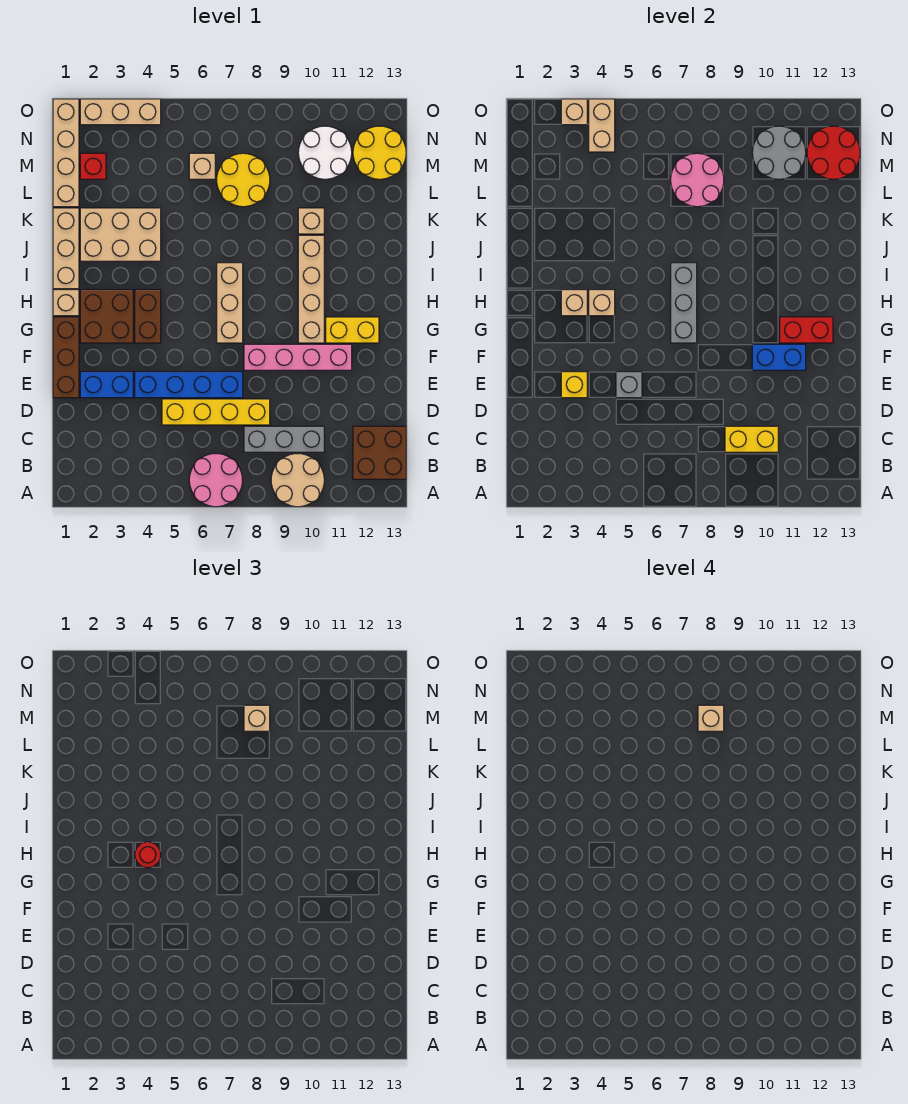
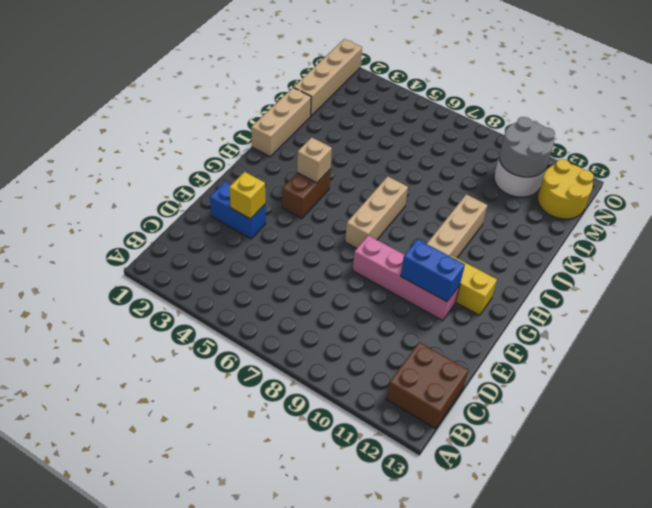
none -> pink 2x2 round brick [189,454,243,507]
none -> tan 2x2 round brick [271,454,324,507]
none -> grey 1x3 brick [244,426,324,452]
none -> yellow 1x4 brick [162,399,270,425]

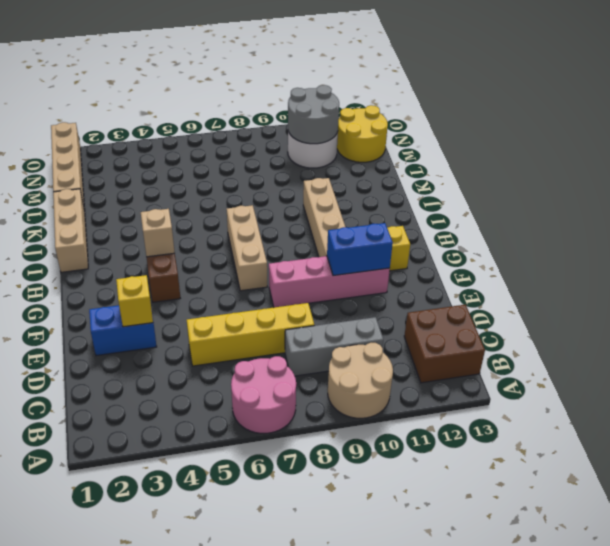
none -> brown 1x3 brick [53,317,79,398]
none -> blue 1x4 brick [135,372,243,398]
none -> brown 2x2 brick [80,290,133,343]
none -> tan 1x1 brick [53,290,79,316]

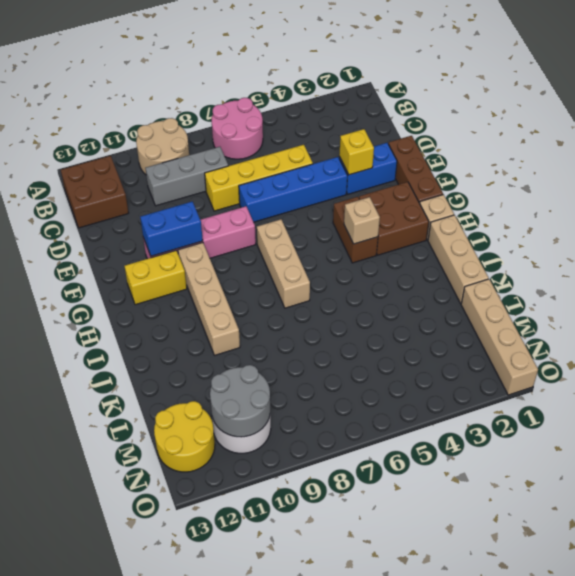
none -> tan 2x3 brick [80,208,161,261]
none -> tan 1x1 brick [298,208,324,234]
none -> yellow 2x2 round brick [217,153,270,207]
none -> red 1x1 brick [80,153,106,179]

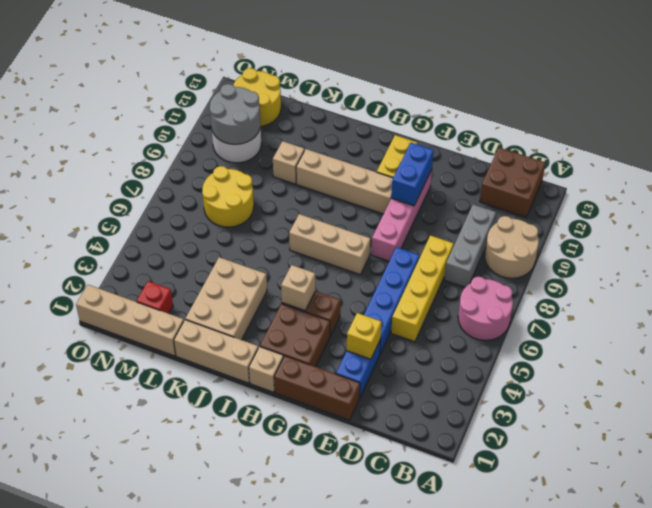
none -> tan 1x1 brick [189,153,215,179]
none -> tan 1x3 brick [80,99,161,125]
none -> yellow 1x2 brick [725,426,778,452]
none -> grey 1x1 brick [616,372,642,398]

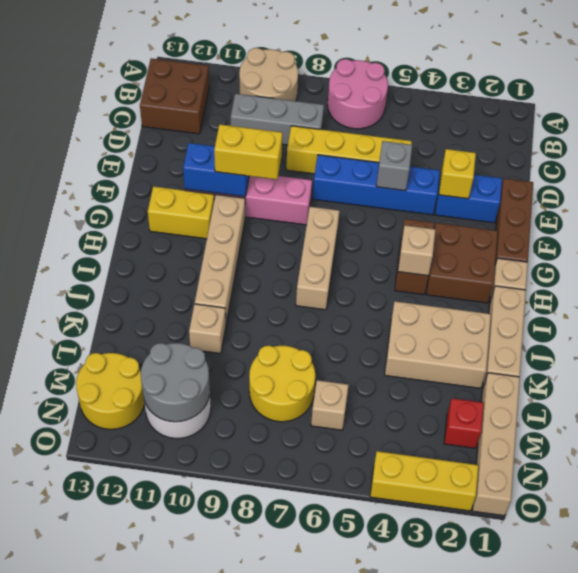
yellow 1x2 brick [214,124,282,180] -> yellow 1x2 brick moved to [725,426,778,452]
yellow 1x3 brick [370,451,478,511] -> tan 1x3 brick [80,99,161,125]
none -> grey 1x3 brick [671,263,697,343]
none -> red 1x2 brick [780,317,833,343]
none -> tan 1x1 brick [561,290,587,316]
none -> pink 2x2 round brick [671,153,724,207]

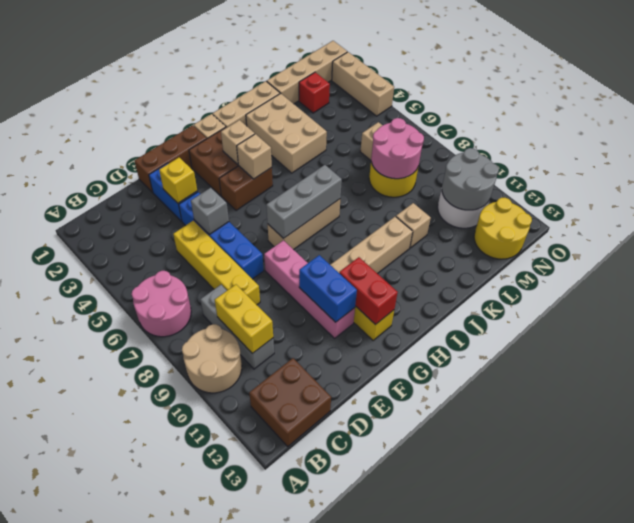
none -> red 2x2 round brick [807,126,860,179]
none -> tan 1x2 brick [589,99,615,152]
none -> tan 1x1 brick [561,99,587,125]
none -> red 1x1 round brick [135,842,161,868]

